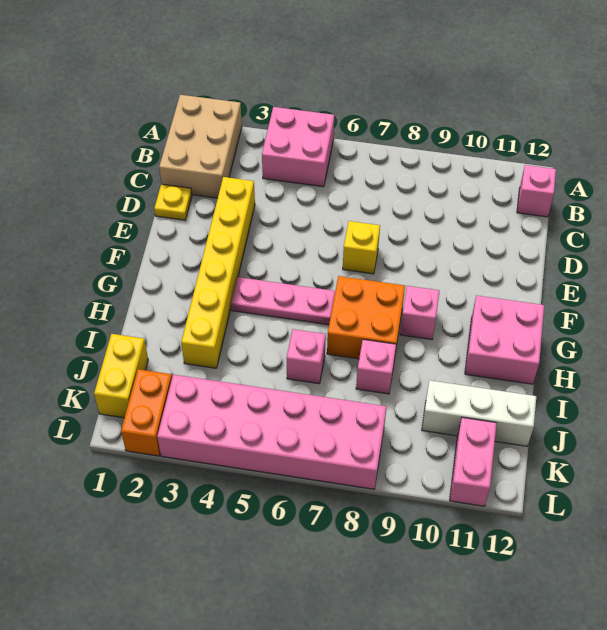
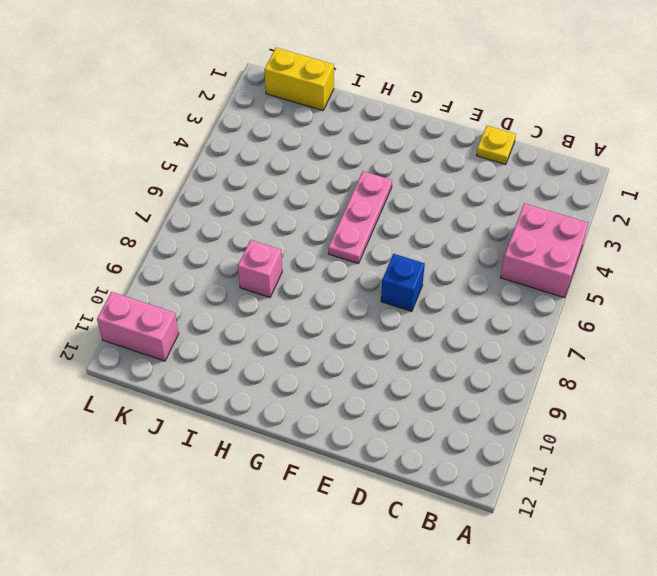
blue 1x1 brick [381,254,425,311] -> yellow 1x1 brick [343,221,380,274]
none -> tan 2x3 brick [159,95,242,198]
none -> pink 1x1 brick [517,165,556,217]
none -> yellow 1x6 brick [181,177,255,368]

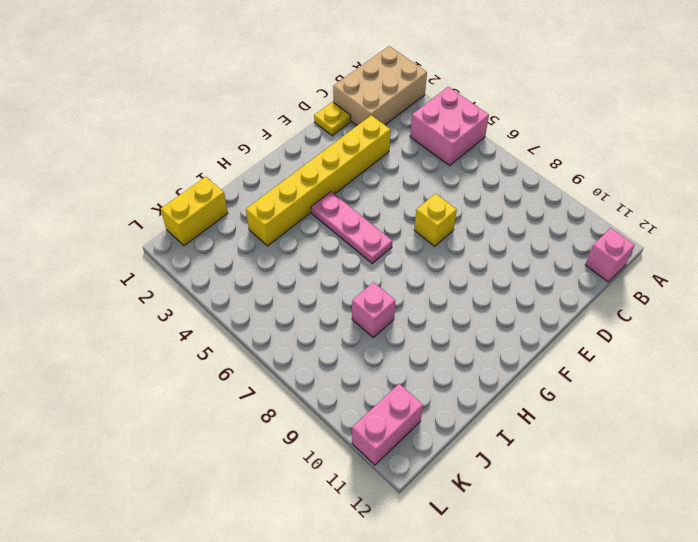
none -> orange 2x2 brick [327,276,405,360]
none -> pink 1x1 brick [400,286,440,340]
none -> pink 2x2 brick [465,296,544,384]

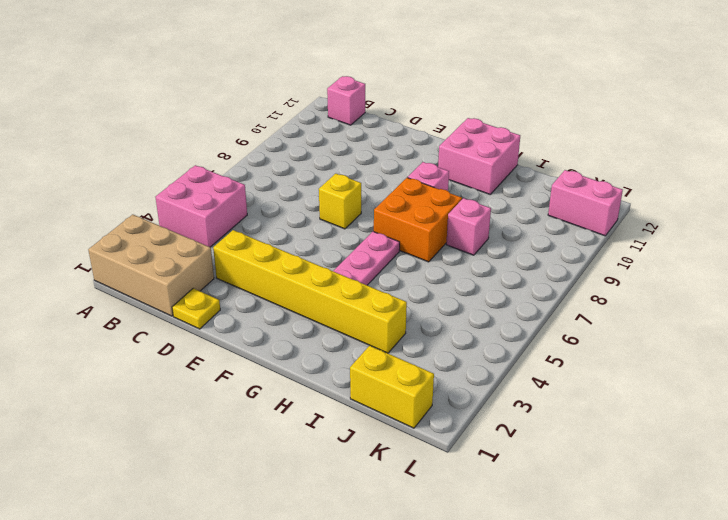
none -> pink 1x1 brick [287,329,326,384]
none -> white 1x3 brick [422,380,536,446]
none -> orange 1x2 brick [121,369,172,456]

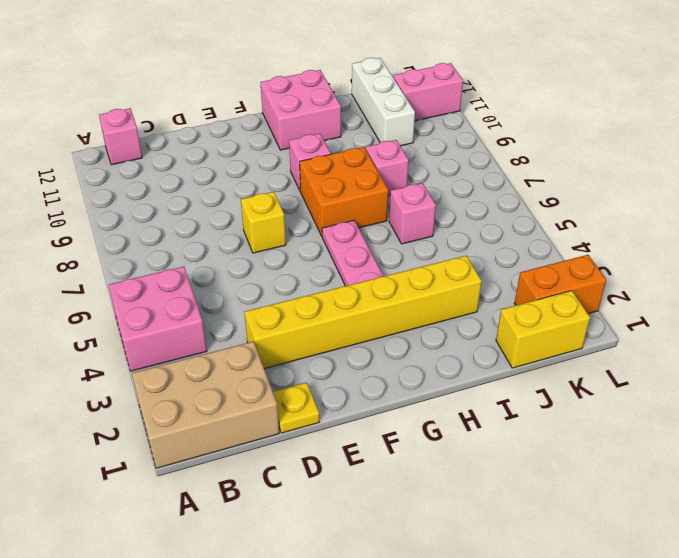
none -> pink 2x6 brick [157,374,386,489]

